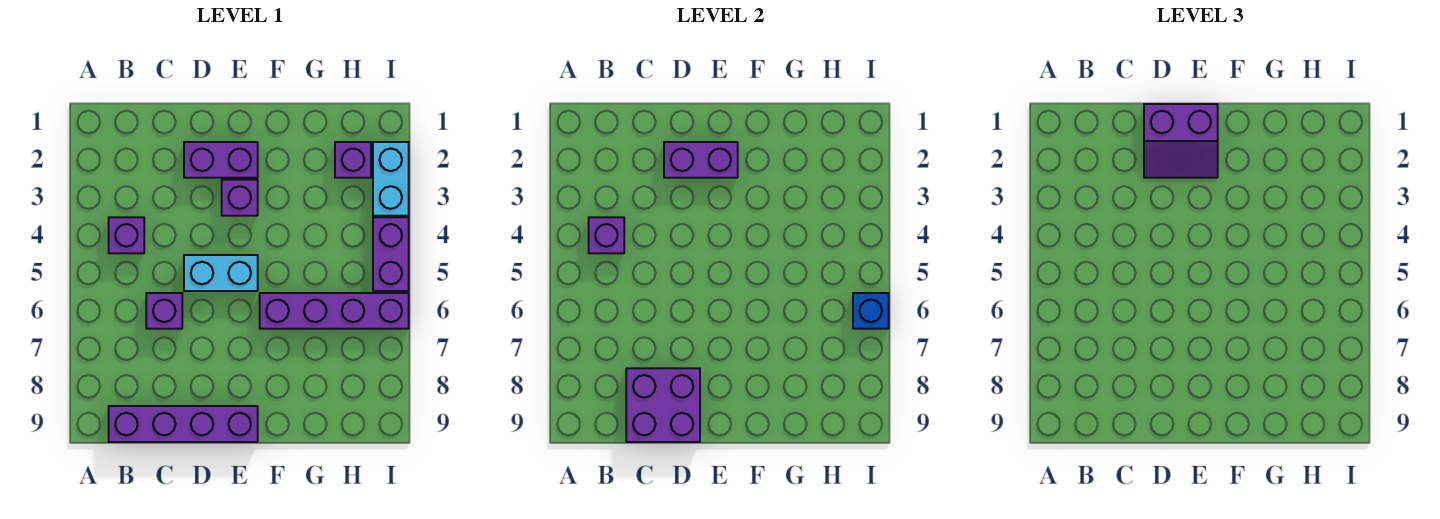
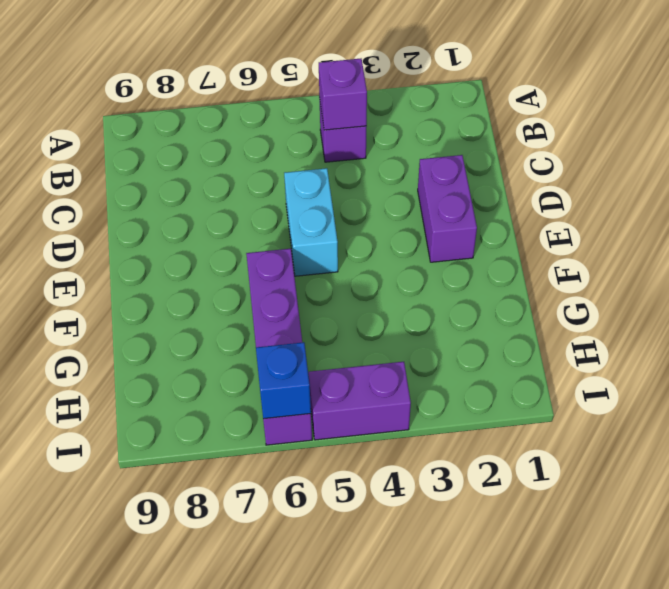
none -> purple 1x4 brick [109,406,258,442]
none -> purple 1x1 brick [146,293,182,329]
none -> purple 1x1 brick [222,180,258,216]

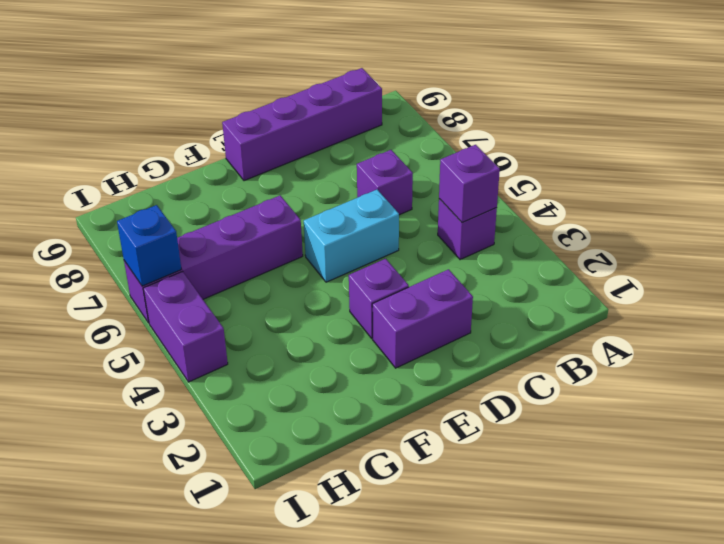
none -> purple 1x1 brick [335,142,371,178]
none -> cyan 1x2 brick [373,142,409,216]
none -> purple 2x2 brick [626,368,700,442]

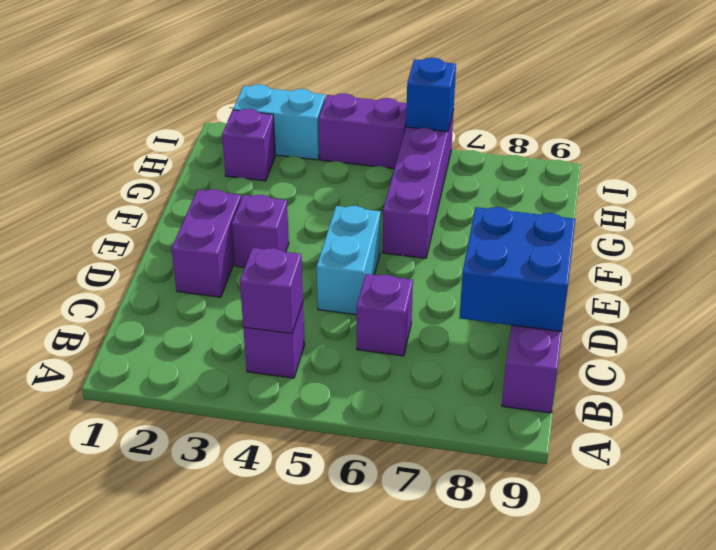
blue 2x2 brick [460,207,575,332] -> purple 2x2 brick [626,368,700,442]
none -> purple 1x2 brick [664,142,738,178]
none -> purple 2x2 slope [1144,104,1218,178]

